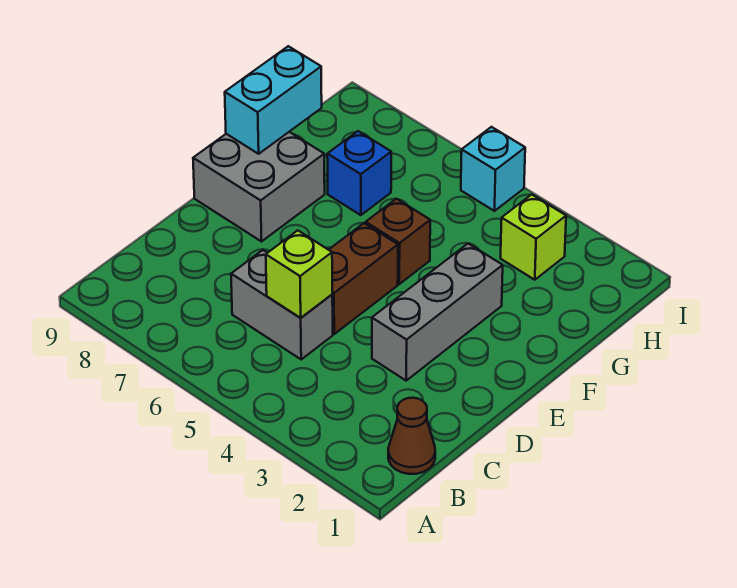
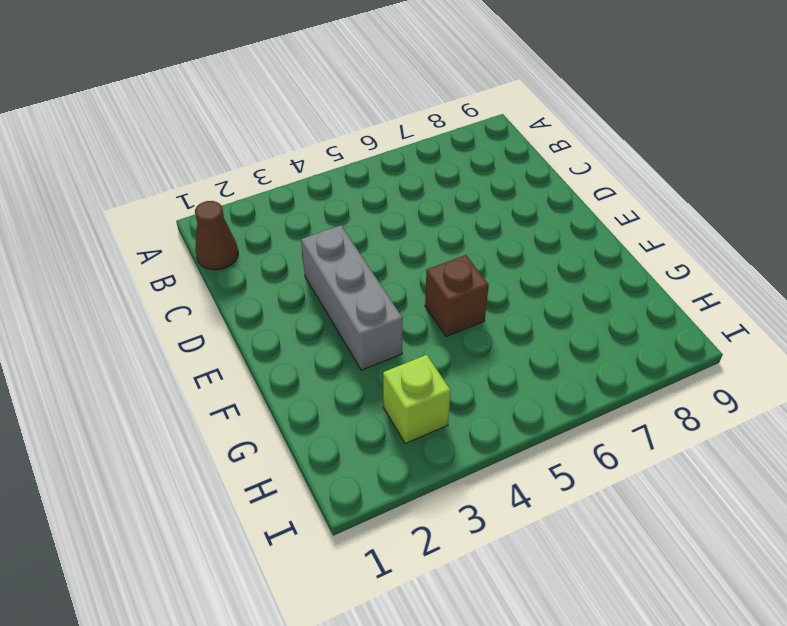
none -> grey 1x2 brick [231,250,333,359]
none -> brown 1x2 brick [329,223,398,334]

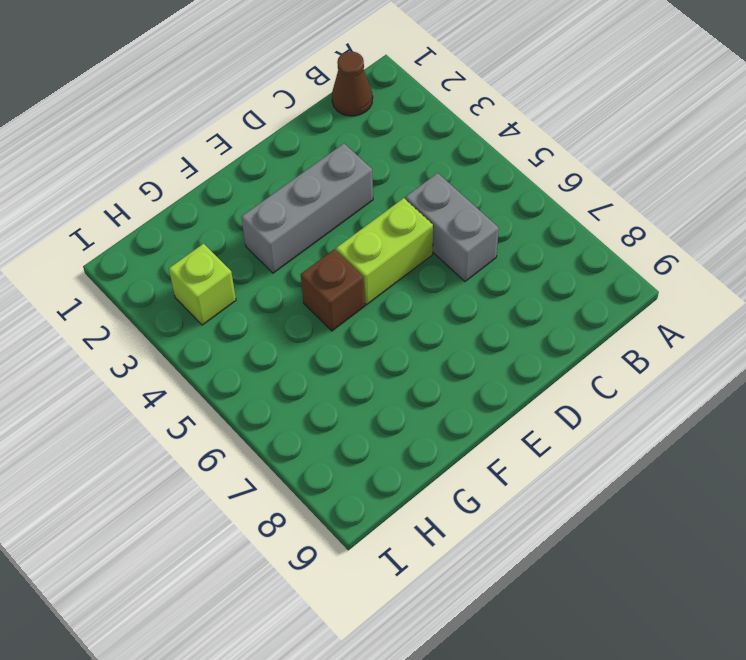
lime 1x2 brick [336,198,433,305] -> brown 1x2 brick [329,223,398,334]
none -> grey 2x2 brick [193,132,325,241]
none -> blue 1x1 brick [327,131,391,215]

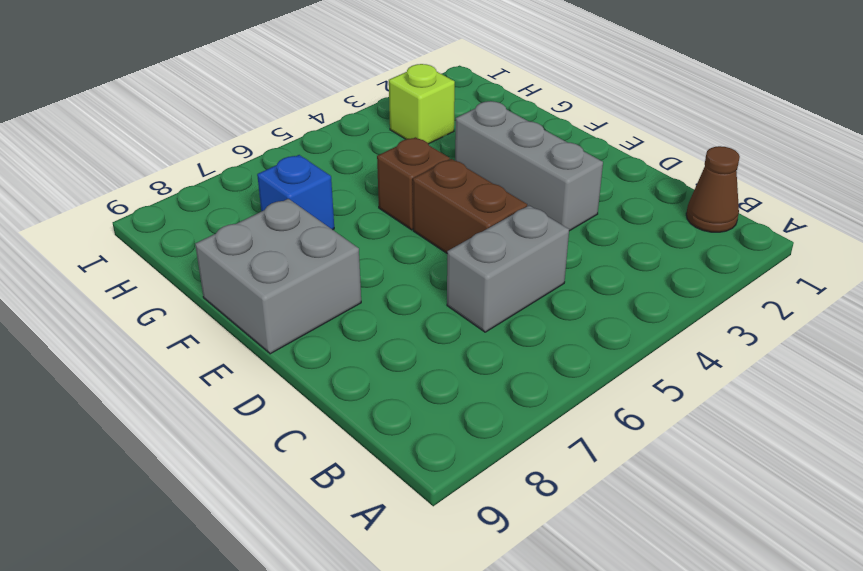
none -> cyan 1x1 brick [461,127,525,211]
none -> lime 1x1 brick [266,230,332,318]

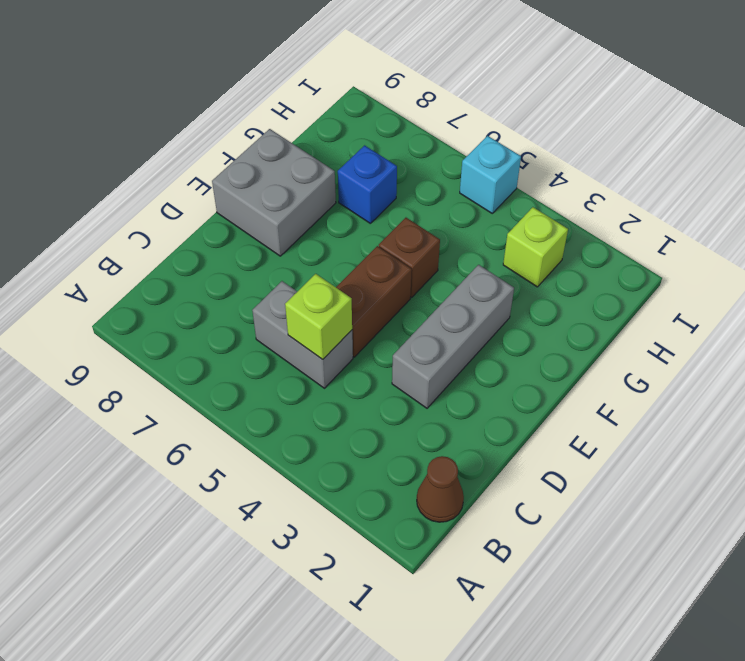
none -> cyan 1x2 brick [225,46,322,154]

